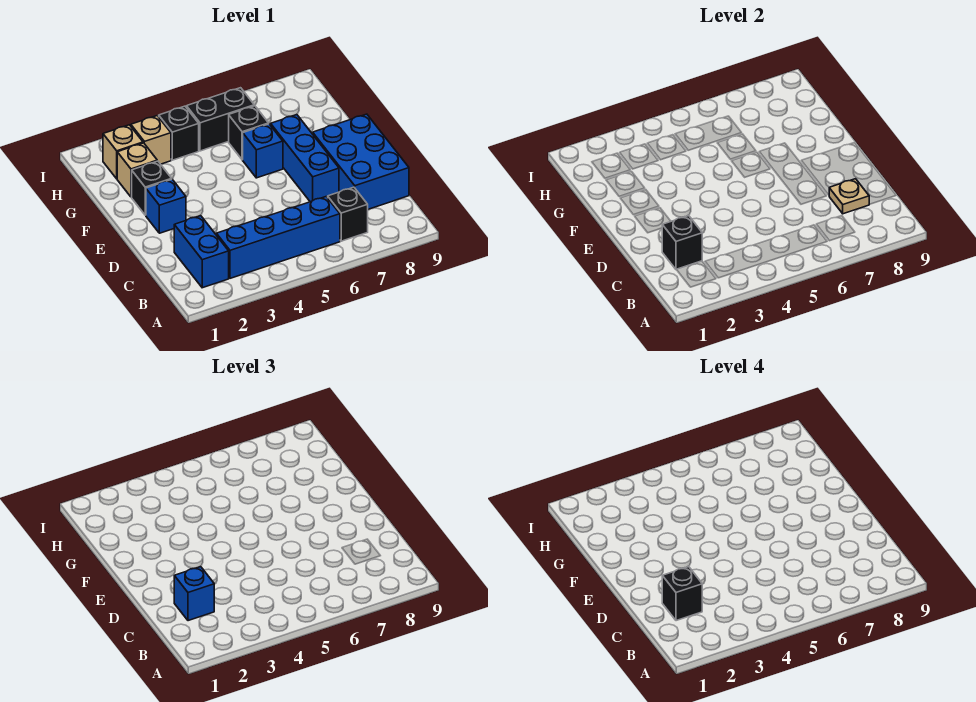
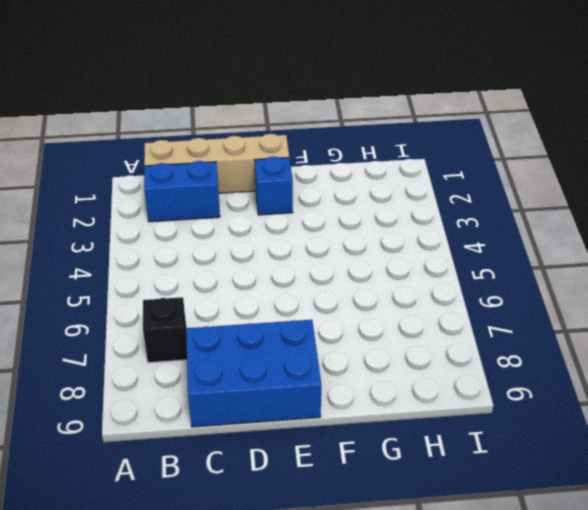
tan 1x4 brick [144,134,289,193] -> none
none -> blue 1x4 brick [216,197,340,278]
none -> blue 1x3 brick [271,115,339,202]
none -> black 1x1 brick [132,161,172,215]

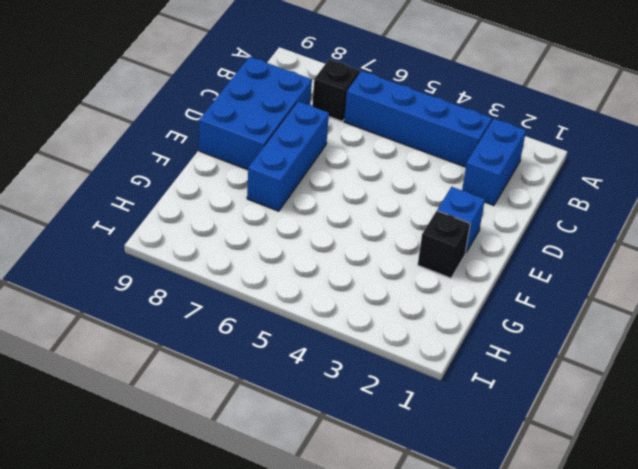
none -> blue 1x1 brick [243,124,283,178]
none -> tan 1x1 brick [117,143,157,197]
none -> black 1x1 brick [229,106,269,160]

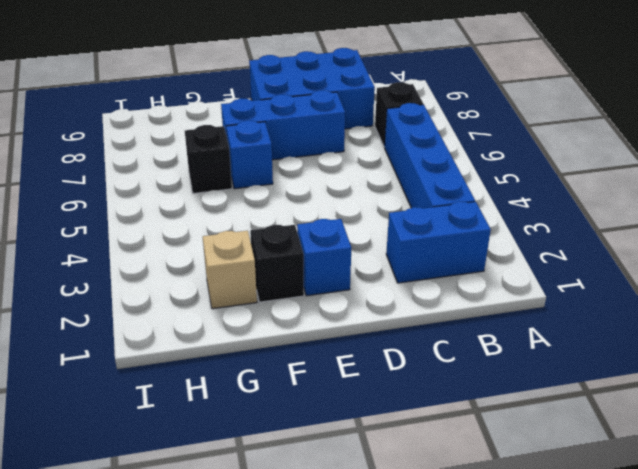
none -> tan 1x1 brick [103,125,143,179]
none -> tan 1x1 brick [131,116,171,164]
none -> black 1x1 brick [159,106,199,160]

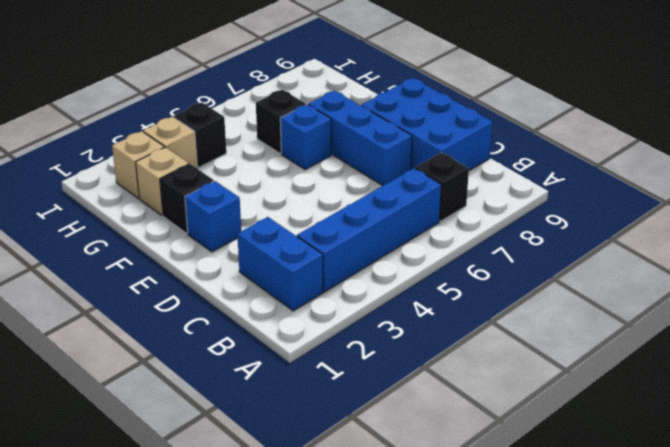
none -> black 1x2 brick [186,88,254,151]
none -> black 1x1 brick [662,216,702,270]
none -> tan 1x1 plate [829,179,869,214]

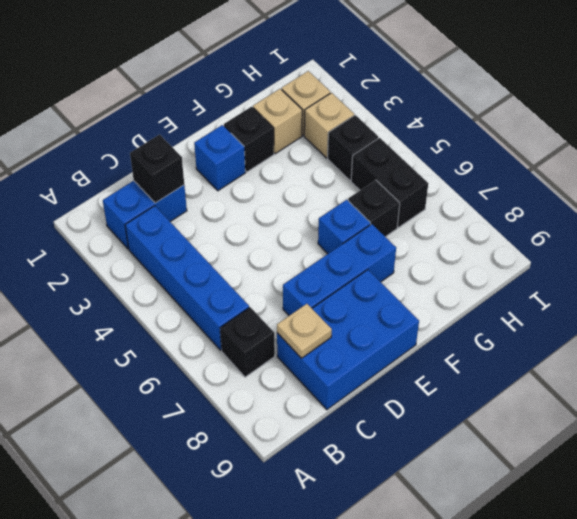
none -> blue 1x1 brick [174,567,214,621]
none -> black 1x1 brick [662,567,702,621]

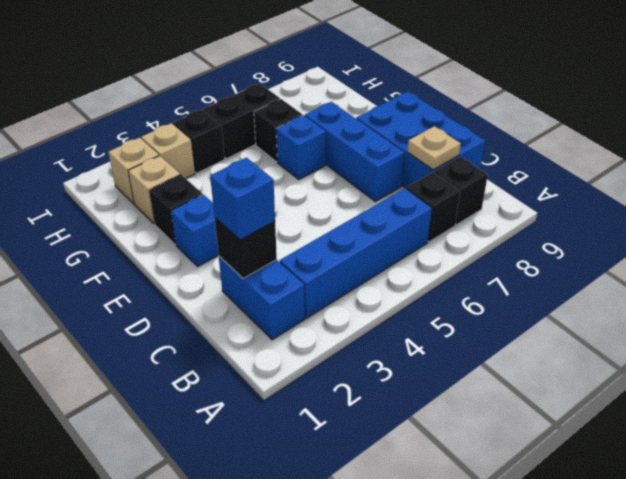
black 1x1 brick [434,157,488,225] -> black 1x1 brick moved to [662,567,702,621]

